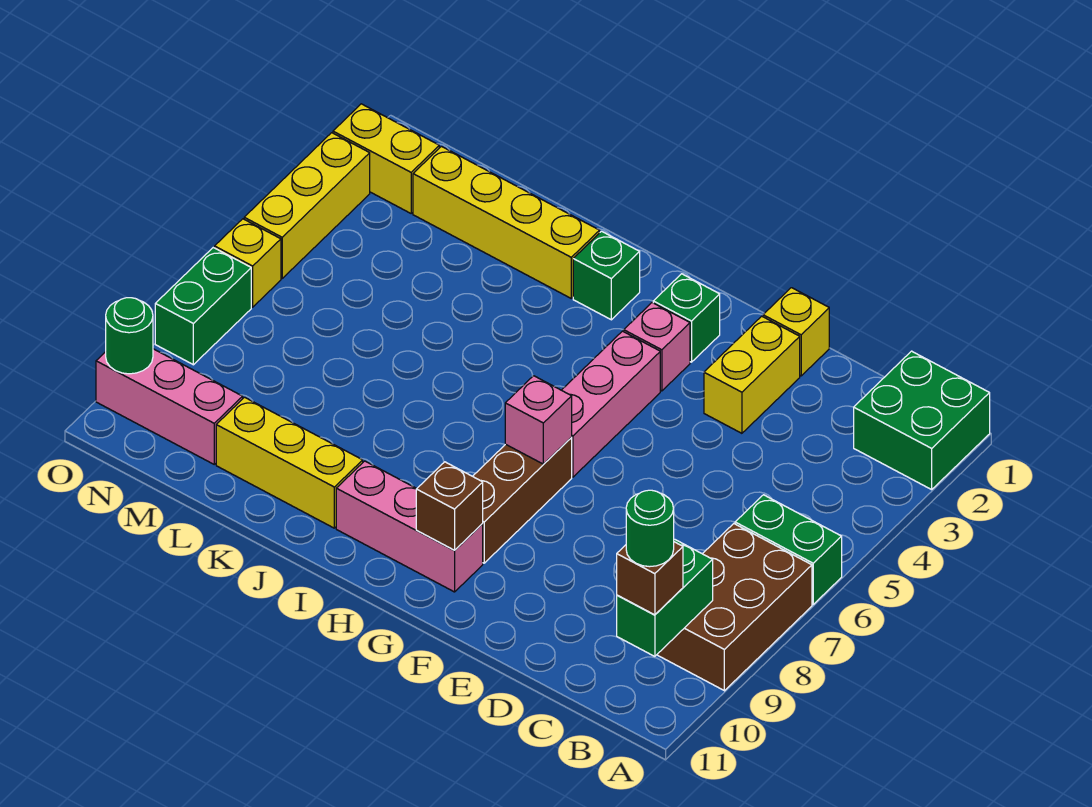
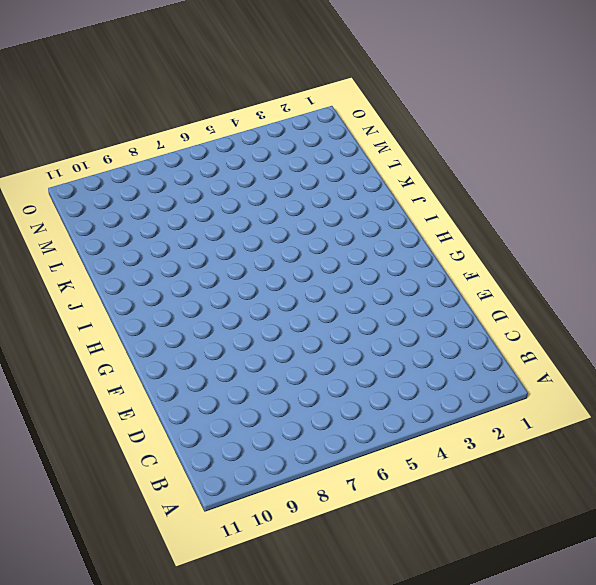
none -> green 2x2 brick [854,351,990,490]
none -> green 1x2 brick [735,495,842,604]
none -> brown 2x3 brick [657,524,812,691]

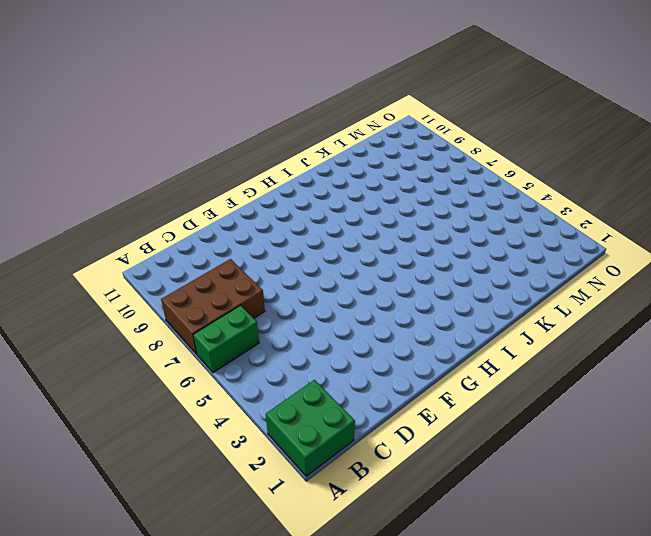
brown 2x3 brick [161,259,265,354] -> brown 2x3 brick turned to [657,524,812,691]
none -> yellow 1x1 brick [763,288,829,376]
none -> yellow 1x2 brick [704,316,800,433]
none -> green 1x1 brick [653,274,720,362]

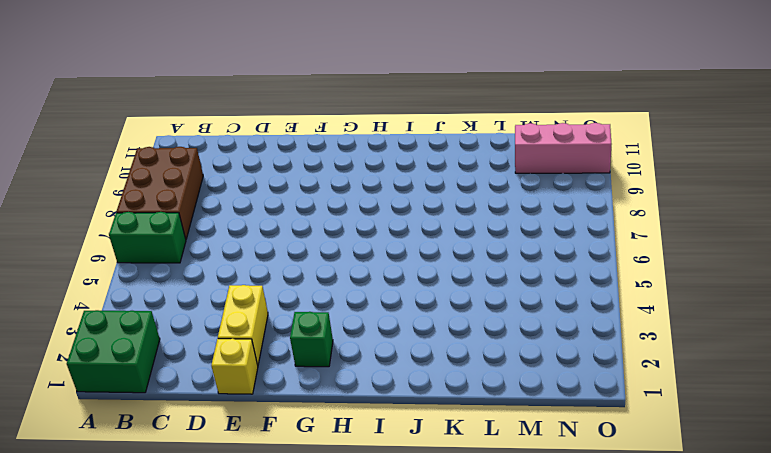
none -> pink 1x1 brick [624,303,690,391]
none -> pink 1x3 brick [562,331,660,477]
none -> brown 1x3 brick [473,438,572,563]

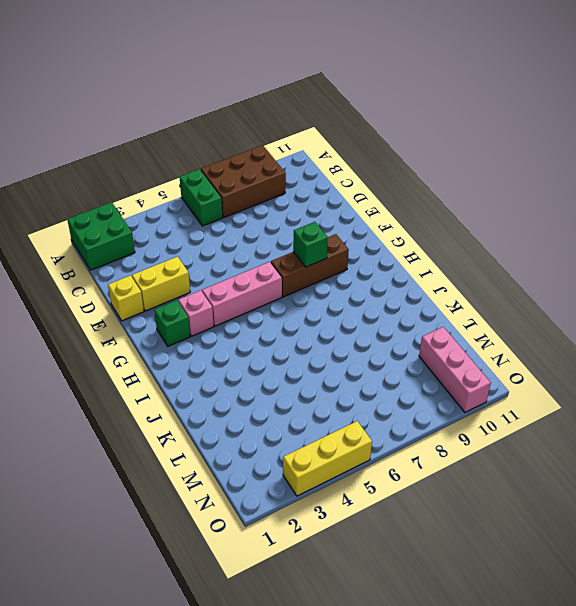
green 1x1 brick [293,222,328,267] -> green 1x1 brick moved to [573,231,640,320]
none -> pink 1x3 brick [336,461,483,592]
none -> yellow 1x4 brick [413,146,600,298]
none -> yellow 1x3 brick [216,397,363,528]

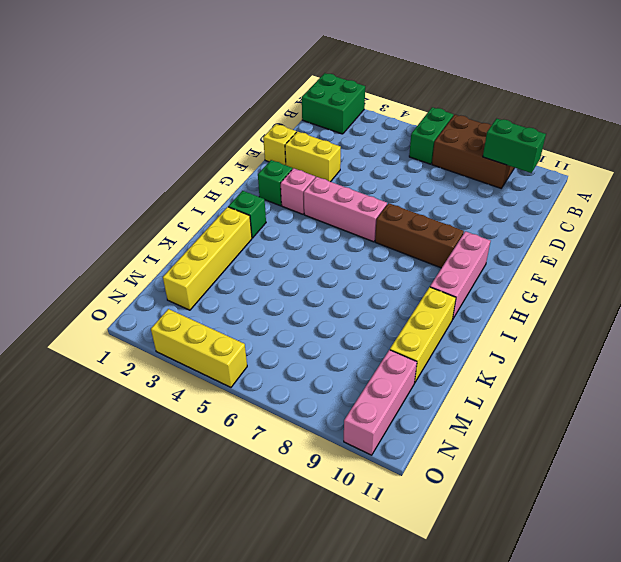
none -> yellow 1x2 brick [333,104,439,213]
none -> yellow 1x1 brick [215,219,281,307]
none -> green 1x2 brick [155,248,251,365]

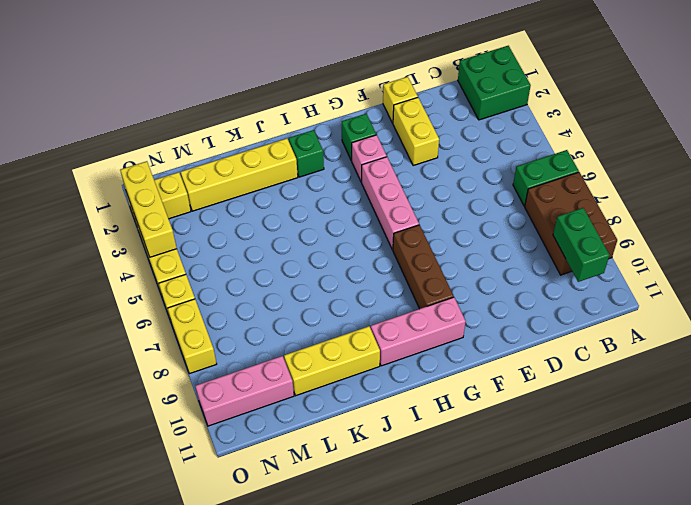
yellow 1x3 brick [120,161,177,257] -> none
yellow 1x2 brick [168,299,217,374] -> green 1x2 brick [155,248,251,365]
none -> pink 1x1 brick [505,376,572,464]
none -> brown 1x1 brick [416,462,483,550]
none -> green 1x1 round brick [106,298,153,374]

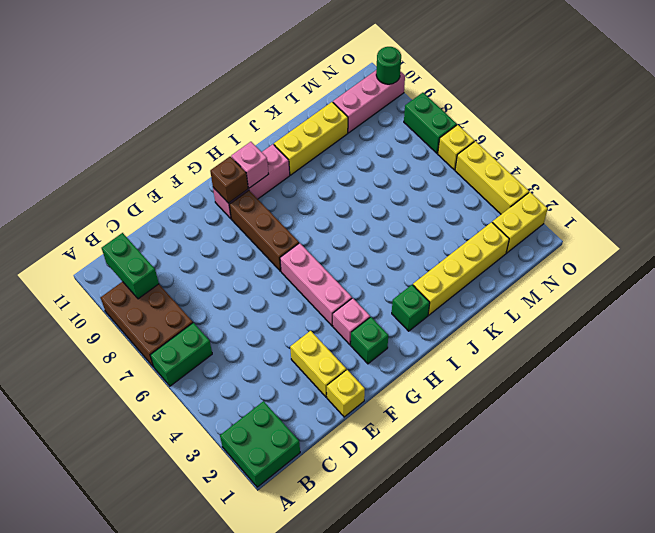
pink 1x1 brick [231,142,268,188] -> pink 1x1 brick moved to [505,376,572,464]
none -> brown 1x1 brick [617,542,683,615]
none -> green 1x1 round brick [626,490,674,567]

